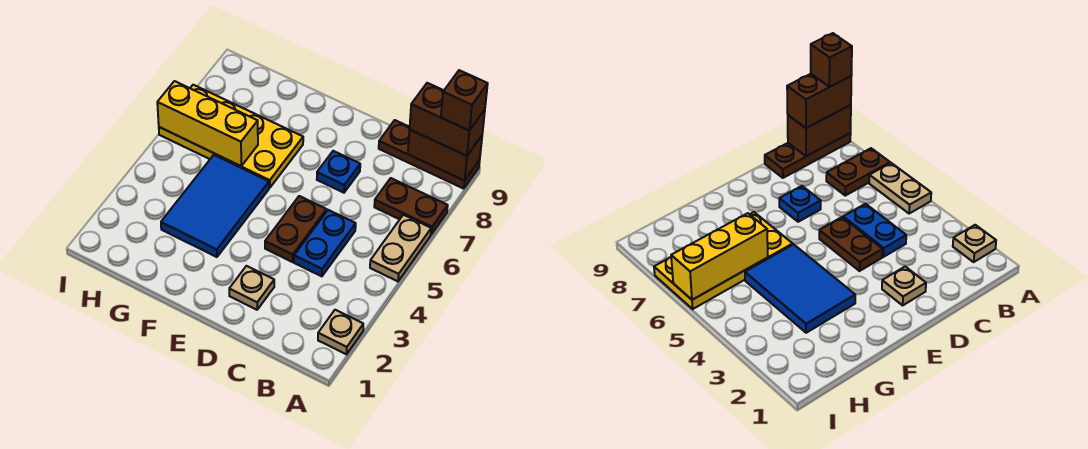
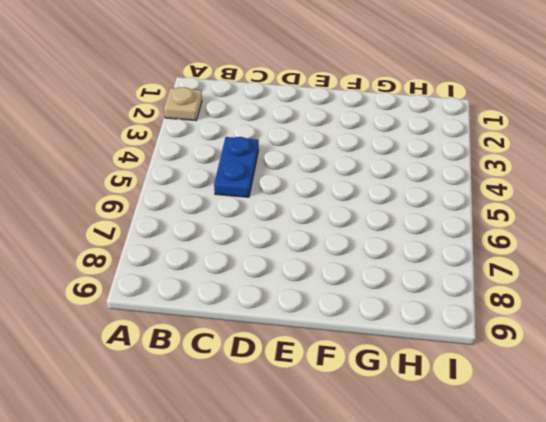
none -> tan 1x2 plate [370,215,431,281]
none -> brown 1x2 plate [374,178,448,234]
none -> brown 1x3 plate [379,120,480,189]

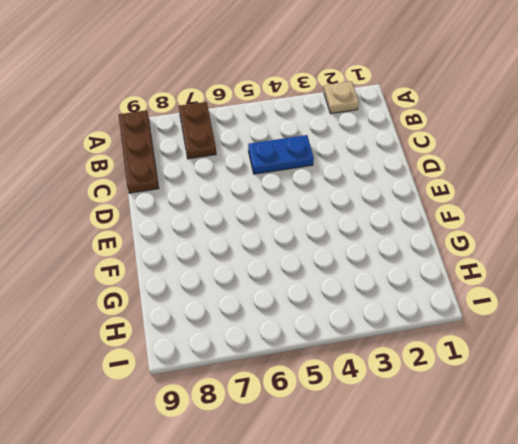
none -> tan 1x2 plate [370,215,431,281]
none -> tan 1x1 plate [229,266,274,310]
none -> brown 1x2 plate [265,196,327,262]

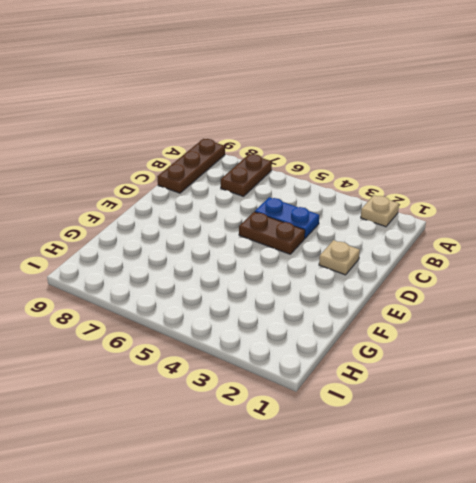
none -> tan 1x2 plate [370,215,431,281]
none -> blue 1x1 plate [317,151,360,193]
none -> blue 2x3 tile [161,155,269,257]

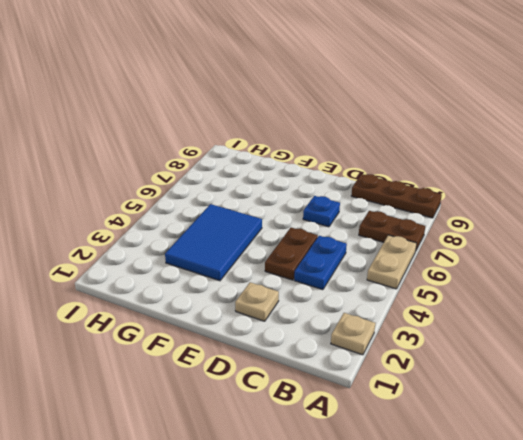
none -> yellow 2x4 plate [159,85,303,188]
none -> brown 1x2 brick [408,130,482,181]
none -> yellow 1x3 brick [157,81,258,166]

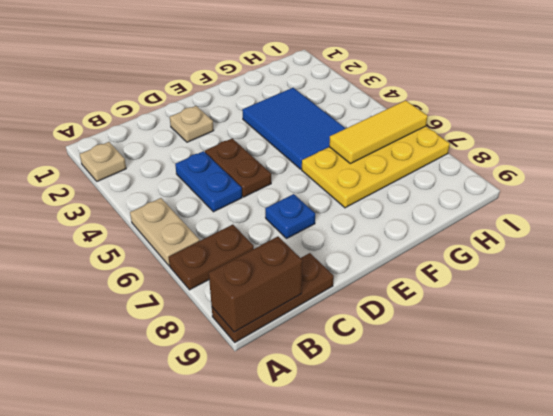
yellow 1x3 tile [329,100,428,164] -> yellow 1x3 brick [157,81,258,166]
none -> brown 1x2 brick [410,83,485,156]
none -> brown 1x1 brick [441,70,488,131]

